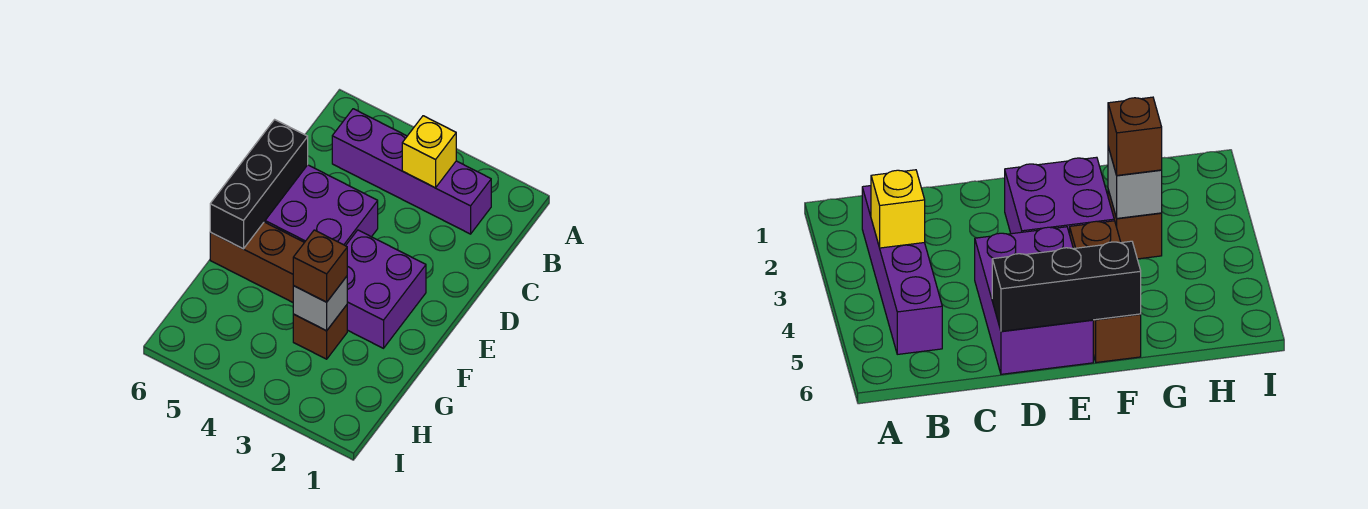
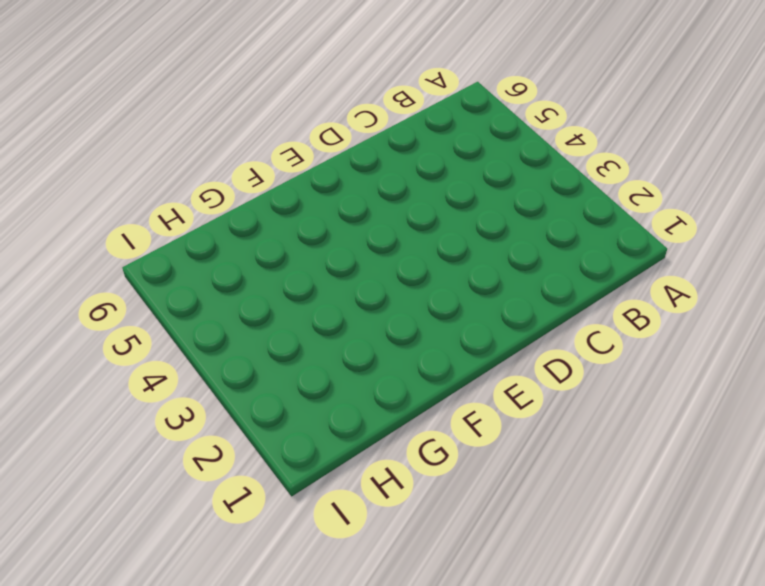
none -> purple 1x4 brick [332,109,491,234]
none -> purple 2x3 brick [264,165,378,246]

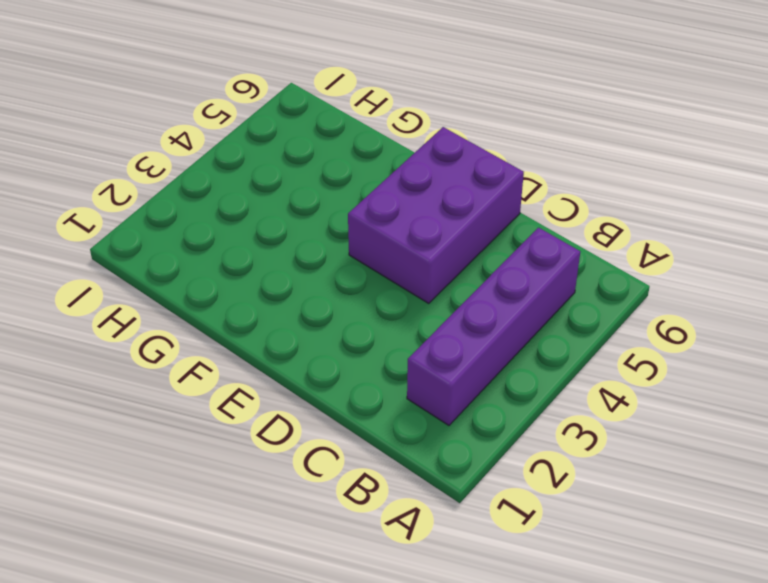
none -> purple 2x2 brick [346,230,426,348]
none -> brown 1x3 brick [210,222,304,302]

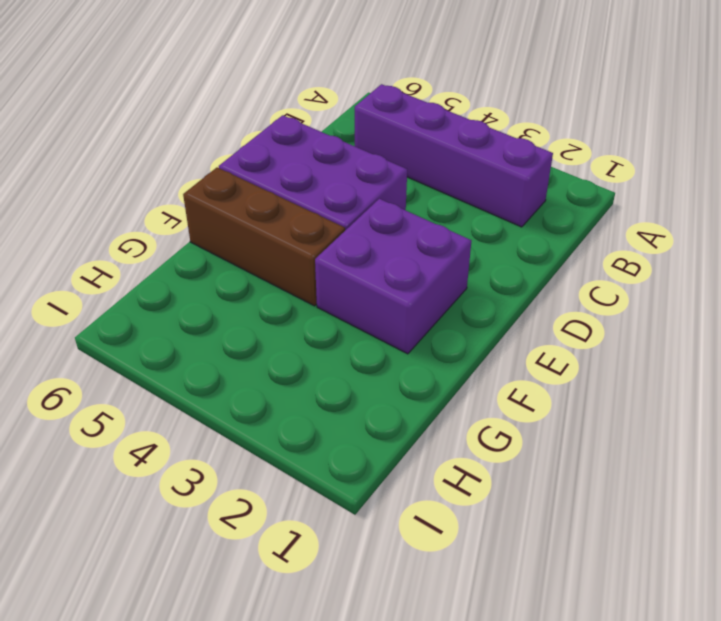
none -> brown 1x1 brick [293,305,347,359]
none -> yellow 1x1 brick [402,116,456,188]

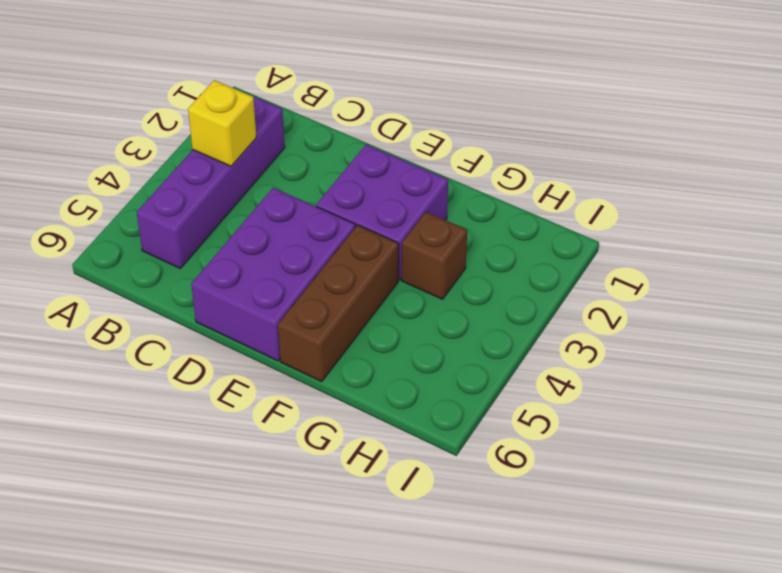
none -> black 1x3 brick [210,120,308,249]
none -> grey 1x1 brick [293,276,347,331]

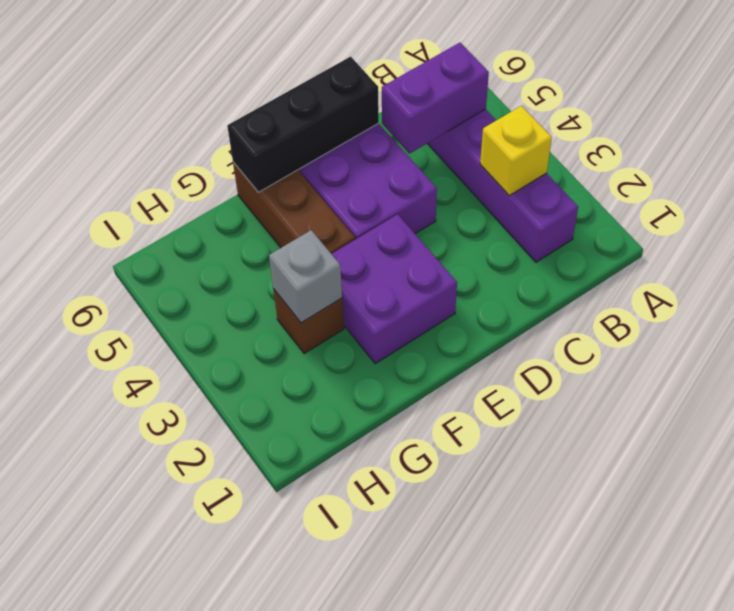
purple 1x2 brick [382,43,489,154] -> none
none -> brown 1x1 brick [293,230,347,302]

